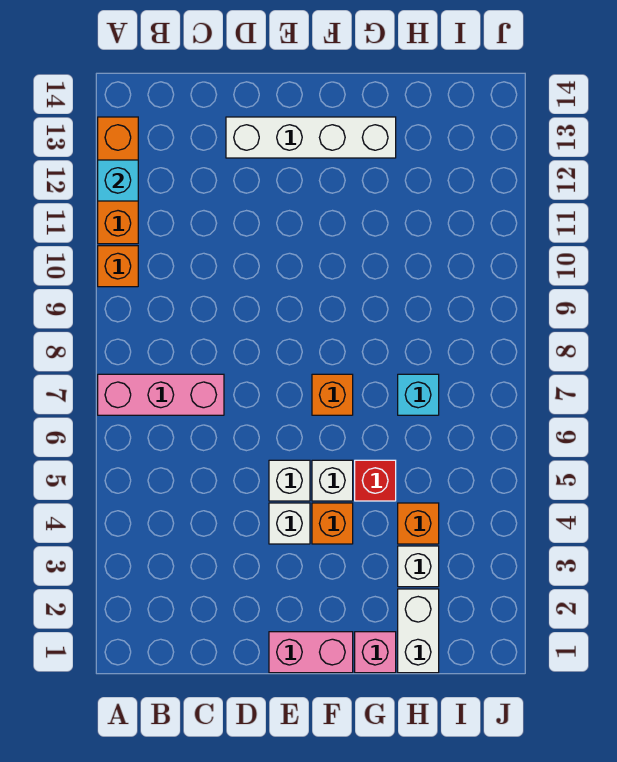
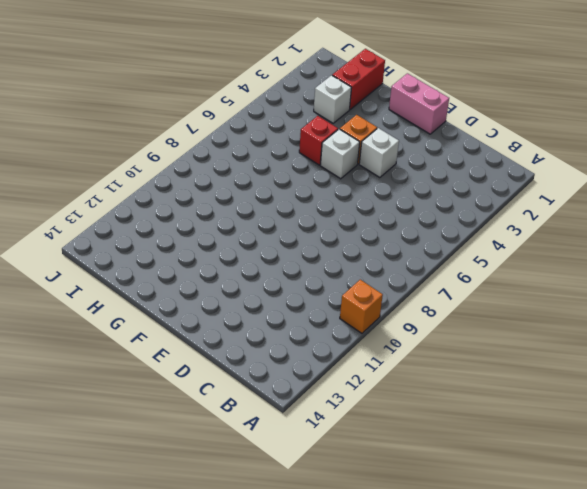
red 1x2 brick [332,49,385,109] -> white 1x2 brick [398,589,439,673]
none -> pink 1x3 brick [98,374,224,415]
none -> orange 1x3 brick [98,117,138,244]
none -> white 1x4 brick [226,117,396,158]

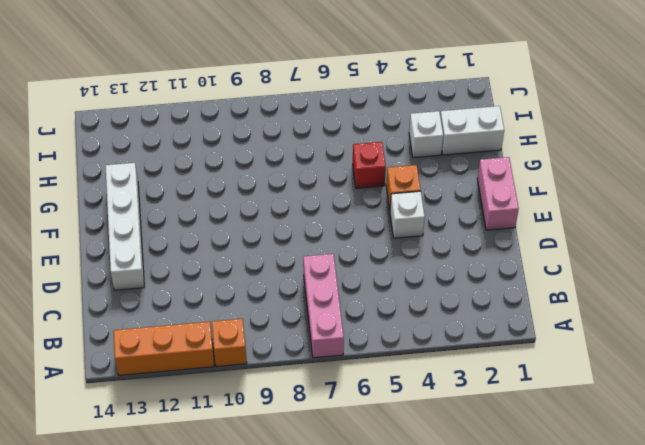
none -> white 1x1 brick [269,460,310,501]
none -> white 1x1 brick [312,460,353,501]
none -> orange 1x1 brick [312,374,353,415]

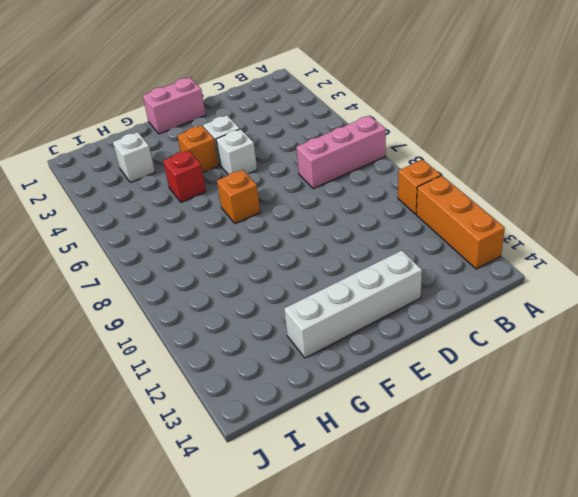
none -> white 1x1 brick [312,460,353,501]
none -> pink 1x1 brick [355,632,396,673]
none -> white 1x2 brick [398,589,439,673]

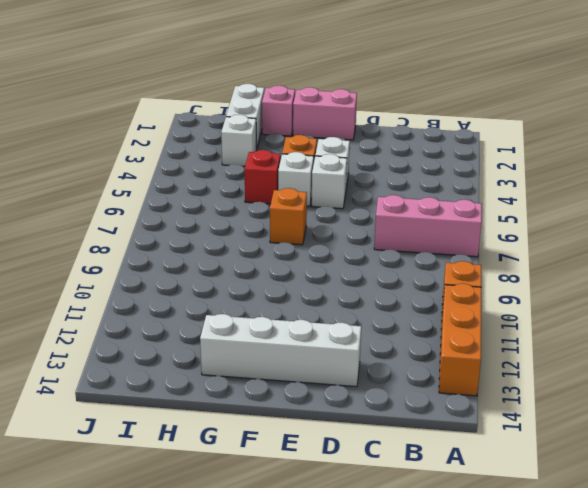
none -> orange 1x1 brick [398,503,439,544]
none -> cyan 1x1 brick [398,374,439,415]
none -> cyan 1x1 brick [98,160,138,201]

